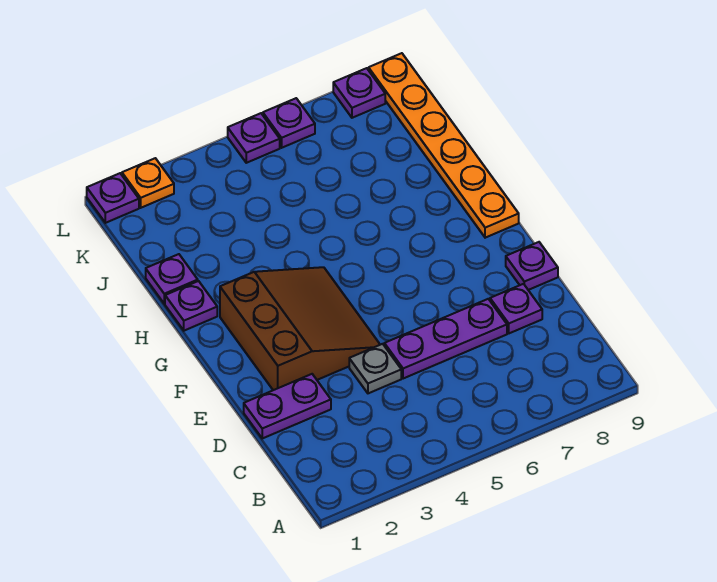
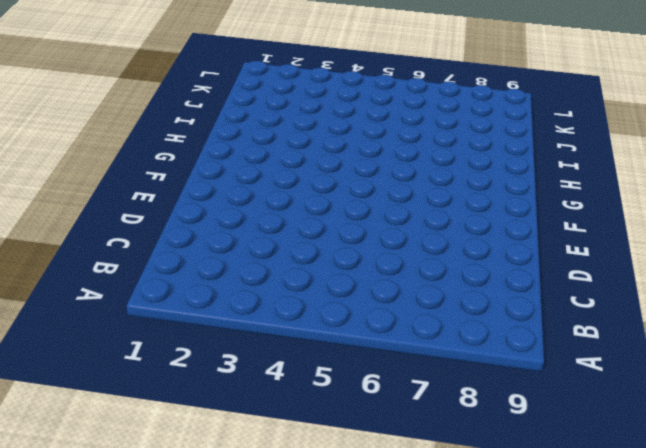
none -> purple 1x2 plate [244,374,331,438]
none -> grey 1x1 plate [349,344,401,393]
none -> purple 1x3 plate [384,299,507,379]

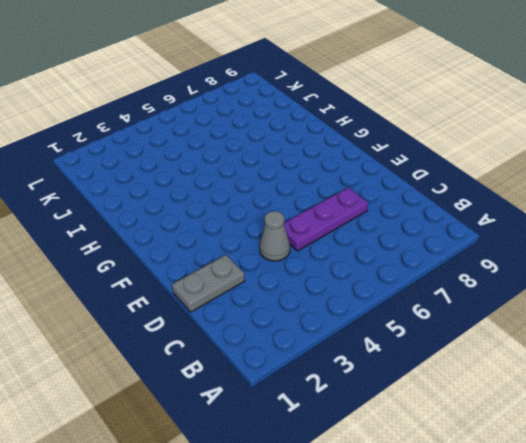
grey 1x2 plate [172,255,245,312] -> purple 1x2 plate [244,374,331,438]
grey 1x1 cone [260,211,290,261] -> grey 1x1 plate [349,344,401,393]
none -> purple 1x1 plate [490,284,542,333]
none -> brown 3x3 slope [220,267,380,390]
none -> purple 1x1 plate [506,242,558,290]

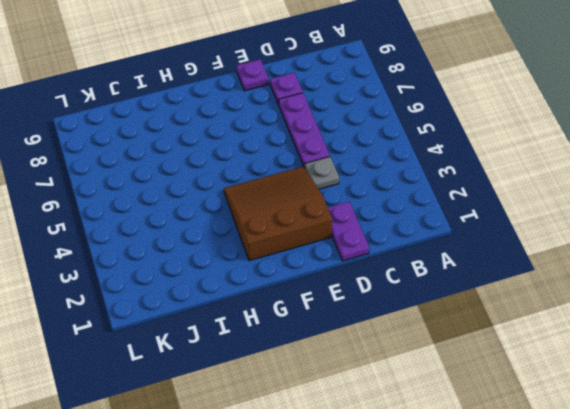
none -> orange 1x6 plate [369,53,519,238]
none -> purple 1x1 plate [165,281,217,331]
none -> purple 1x1 plate [146,254,198,304]

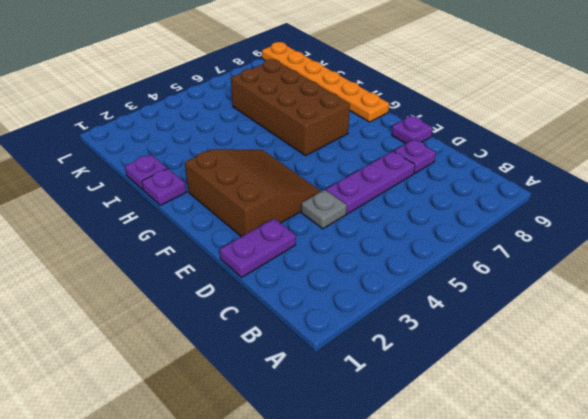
brown 2x4 brick [231,59,350,156] -> none
none -> purple 1x1 plate [87,173,139,223]
none -> orange 1x1 plate [122,158,174,208]
none -> purple 1x1 plate [228,113,280,163]

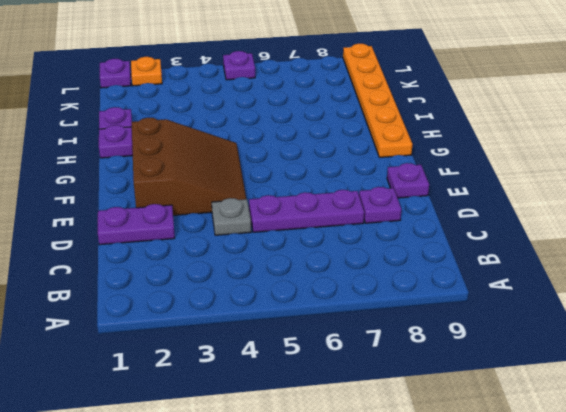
none -> purple 1x1 plate [263,98,315,148]
none -> purple 1x1 plate [333,68,385,118]

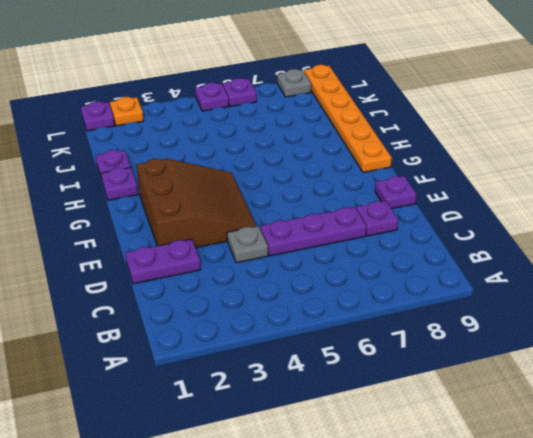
grey 1x1 plate [277,69,311,97] -> purple 1x1 plate [333,68,385,118]

